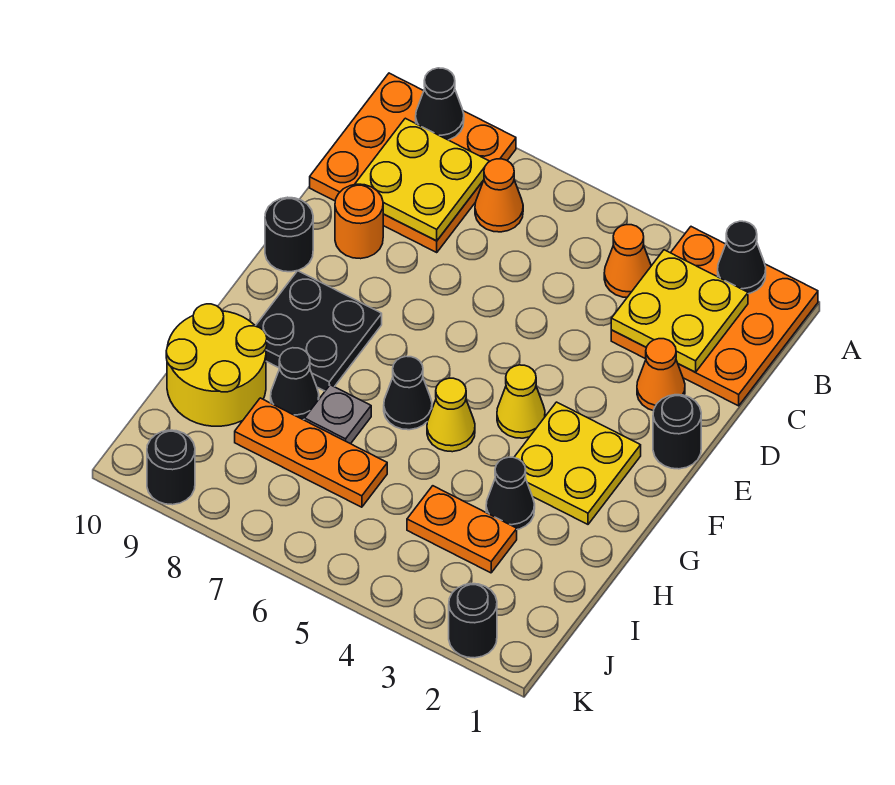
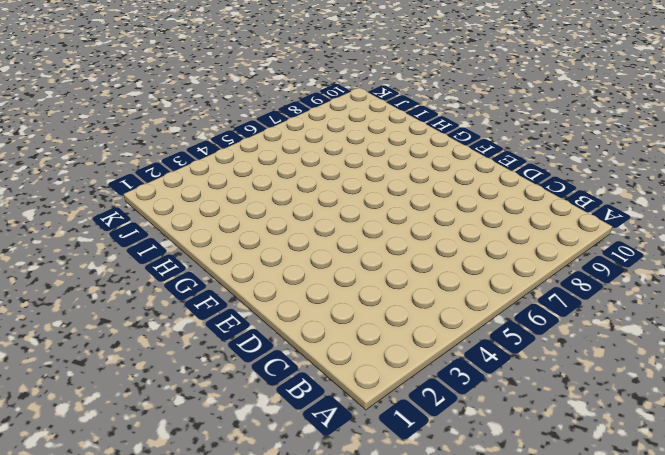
none -> orange 3x3 plate [611,227,818,406]
none -> orange 3x3 plate [310,73,516,252]
none -> orange 1x1 cone [604,225,651,297]

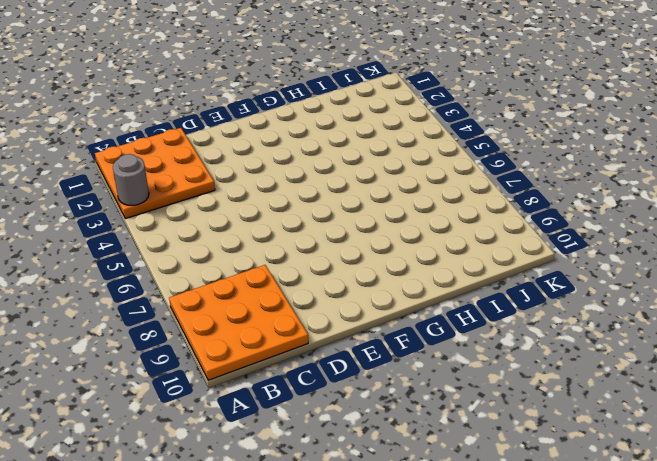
grey 1x1 round brick [113,154,149,205] -> none
none -> orange 1x1 cone [604,225,651,297]
none -> orange 1x1 cone [475,159,523,232]
none -> orange 1x1 cone [637,339,685,411]

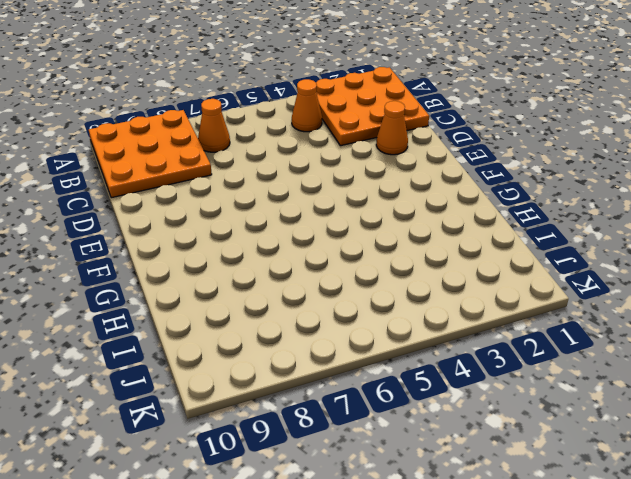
none -> orange 1x1 round brick [335,184,383,259]
none -> black 1x1 round brick [653,395,701,469]
none -> black 1x1 round brick [265,197,313,272]

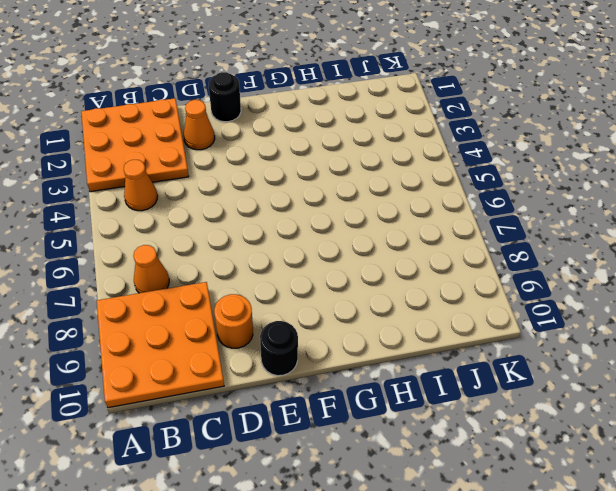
none -> yellow 2x2 plate [514,402,641,524]
none -> yellow 1x1 cone [497,365,545,438]
none -> black 2x2 plate [256,271,382,391]

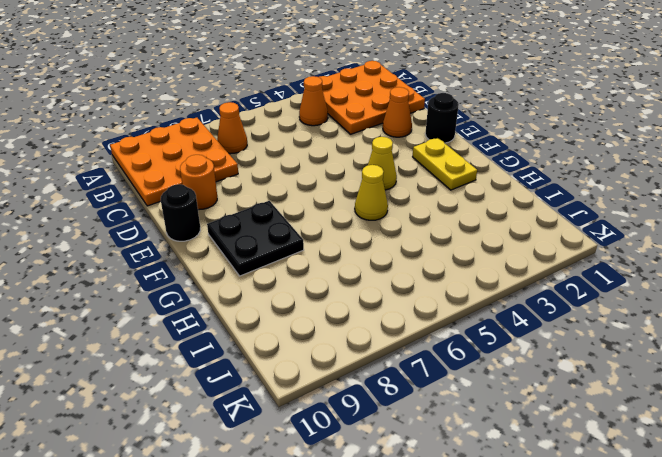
yellow 1x2 plate [413,138,477,190] -> yellow 2x2 plate [514,402,641,524]
none -> black 1x1 cone [384,356,432,430]
none -> black 1x1 cone [486,457,535,529]
none -> grey 1x1 plate [305,385,371,444]

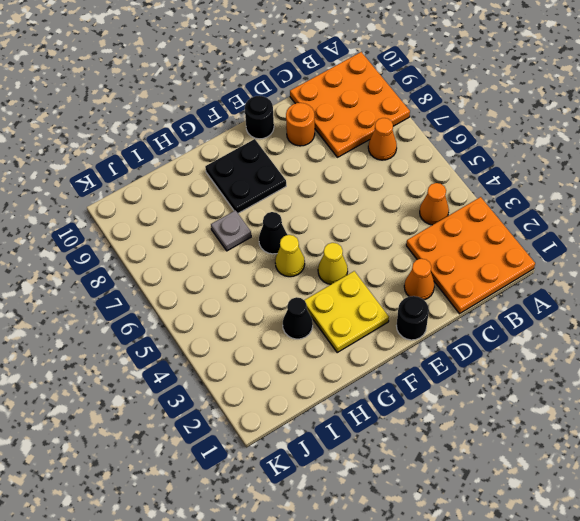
none -> black 1x1 cone [271,348,319,420]
none -> yellow 2x2 round brick [166,304,267,426]
none -> orange 1x2 plate [407,486,517,573]

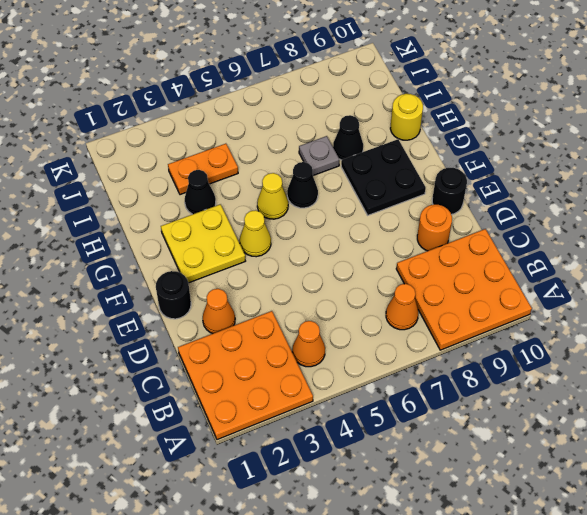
yellow 1x1 round brick [390,94,423,140] -> yellow 2x2 round brick [166,304,267,426]
none -> orange 1x3 plate [235,398,387,507]
none -> black 1x1 round brick [449,584,497,658]
none -> black 1x1 round brick [147,430,195,505]

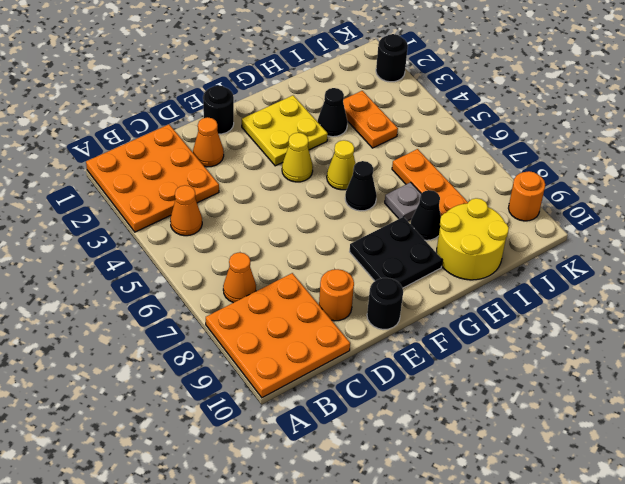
orange 1x1 round brick [508,171,545,221] -> black 1x1 round brick [147,430,195,505]
none -> black 1x1 cone [718,221,766,294]
none -> black 1x1 cone [416,68,464,140]
none -> yellow 2x2 plate [611,250,748,372]

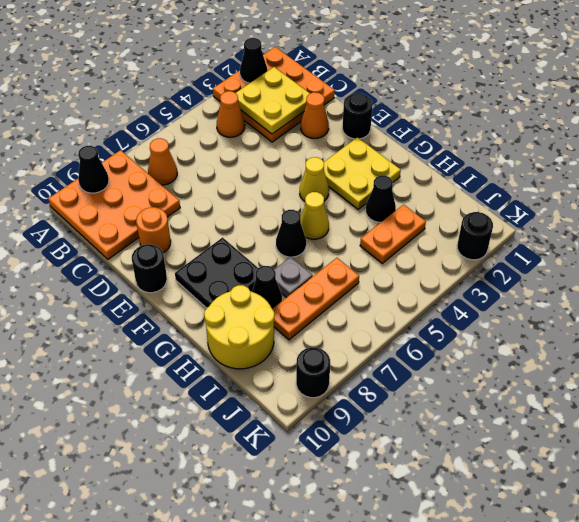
none -> yellow 2x2 plate [354,118,489,241]

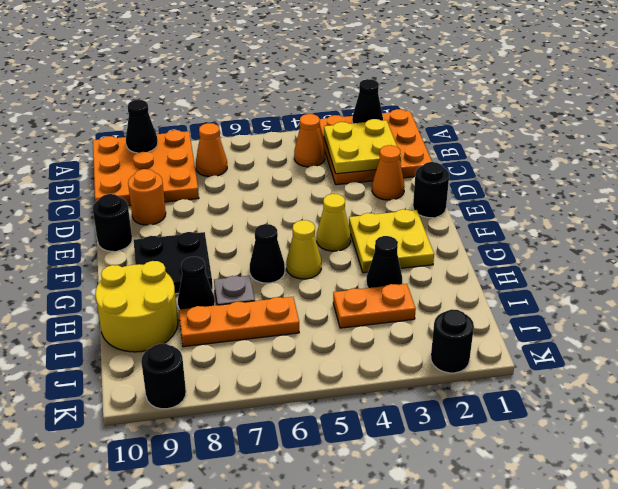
none -> yellow 2x2 plate [354,118,489,241]

